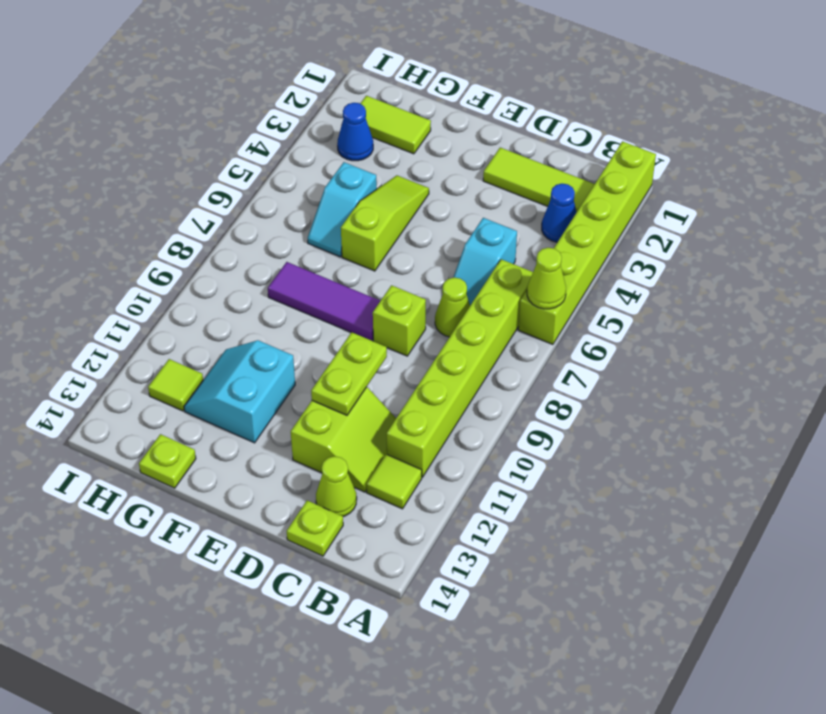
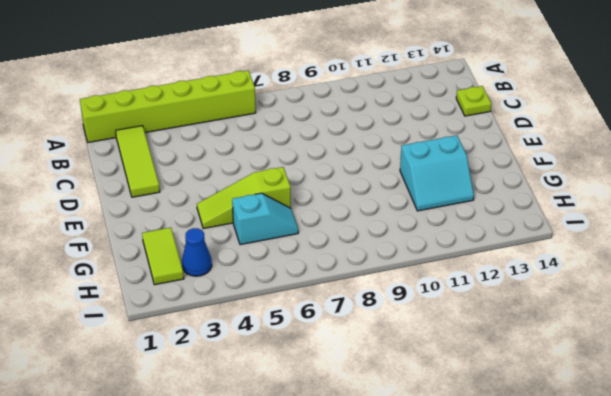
none -> blue 1x1 cone [542,184,577,242]
none -> lime 1x6 brick [387,259,533,477]
none -> lime 1x1 tile [367,454,422,509]

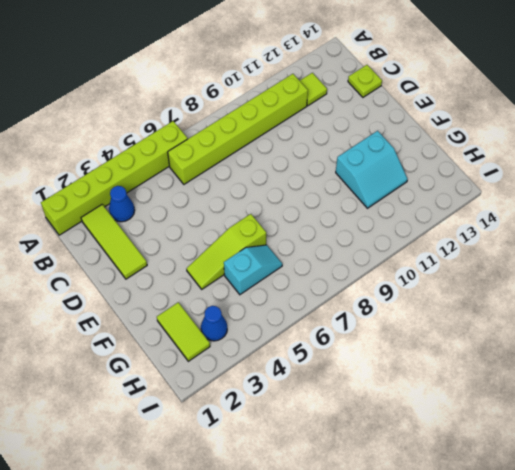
none -> cyan 1x2 slope [453,218,517,305]
none -> lime 1x1 cone [435,277,470,337]
none -> lime 2x2 slope [291,387,396,492]

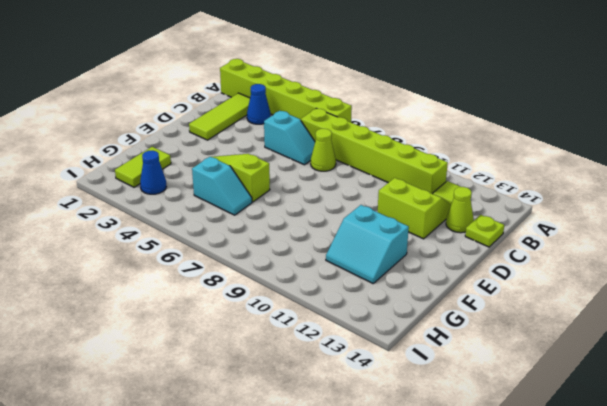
none -> lime 1x1 brick [373,285,426,356]
none -> purple 1x3 tile [268,262,380,340]
none -> lime 1x1 plate [139,434,196,488]

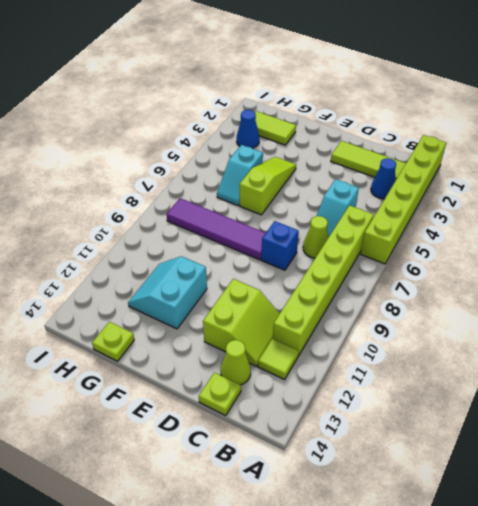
blue 1x1 brick [261,221,299,270] -> lime 1x1 brick [373,285,426,356]
purple 1x4 tile [167,198,266,260] -> purple 1x3 tile [268,262,380,340]
none -> lime 1x1 tile [148,359,203,411]
none -> lime 1x1 cone [527,248,566,309]
none -> lime 1x2 plate [311,332,387,415]

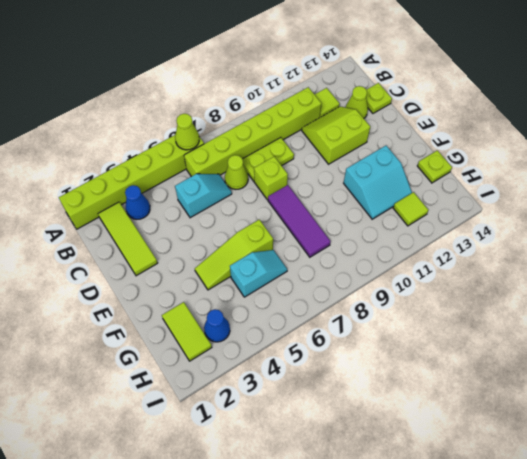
lime 1x2 plate [242,138,294,181] -> lime 1x2 plate moved to [311,332,387,415]

